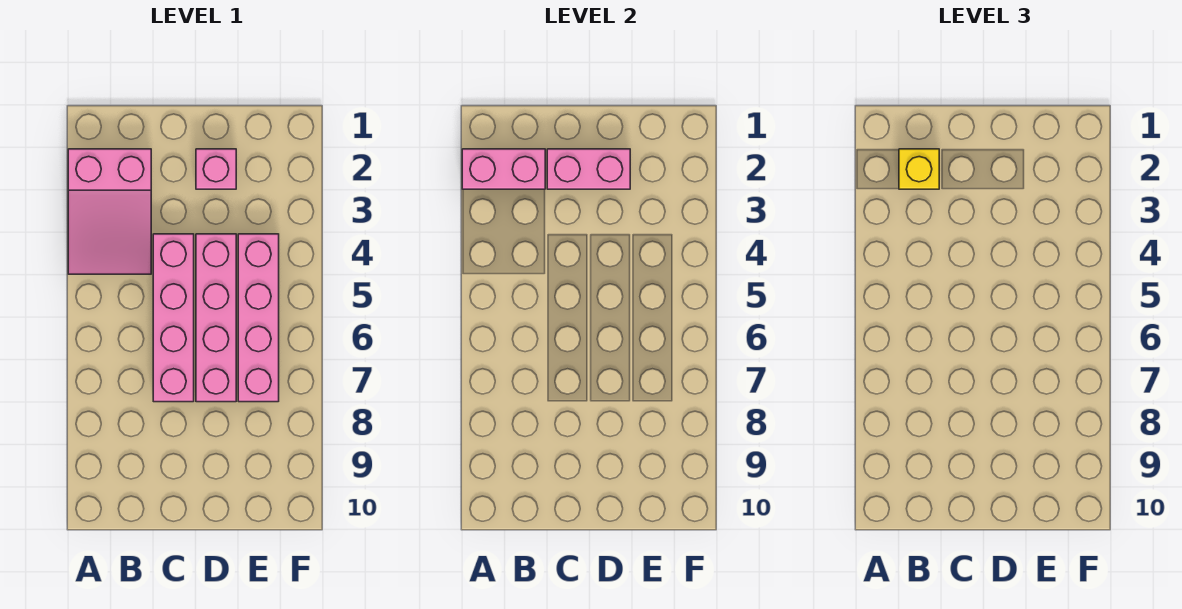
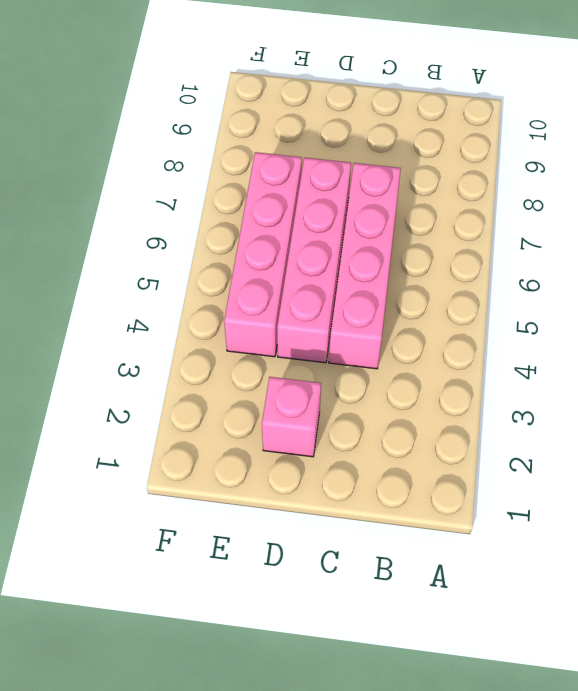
none -> pink 2x3 slope [68,149,151,274]
none -> pink 1x2 brick [462,149,545,189]

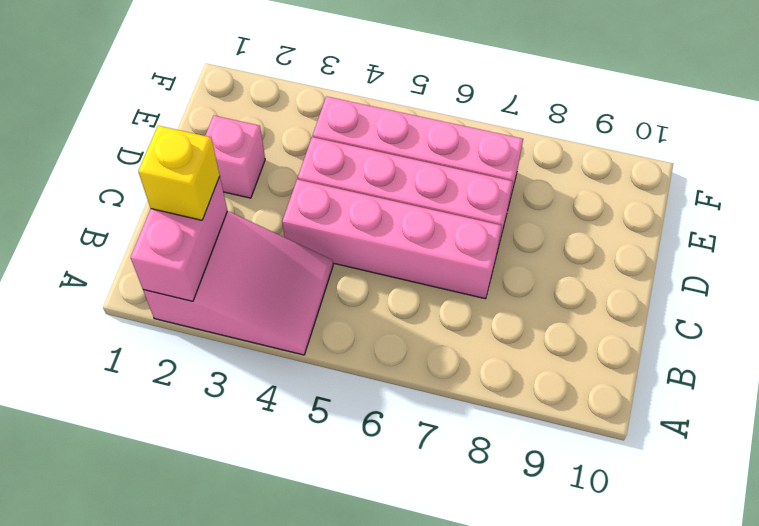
none -> pink 1x2 brick [547,149,630,189]

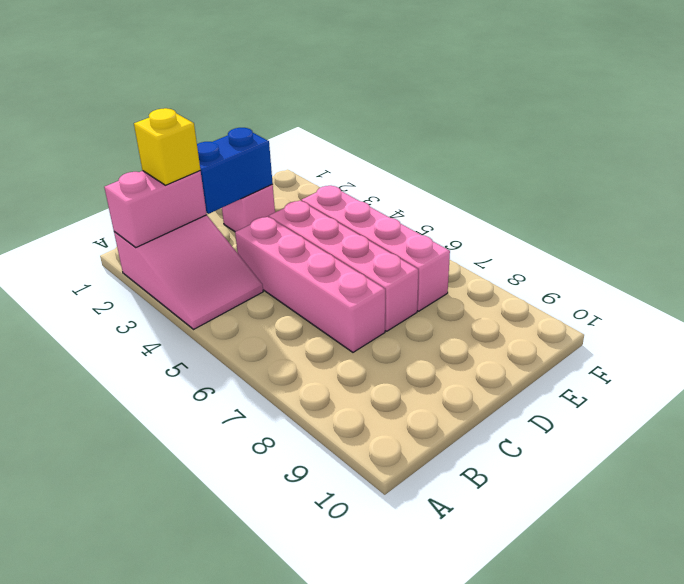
blue 1x2 brick [197,128,273,214] -> pink 1x2 brick [547,149,630,189]

